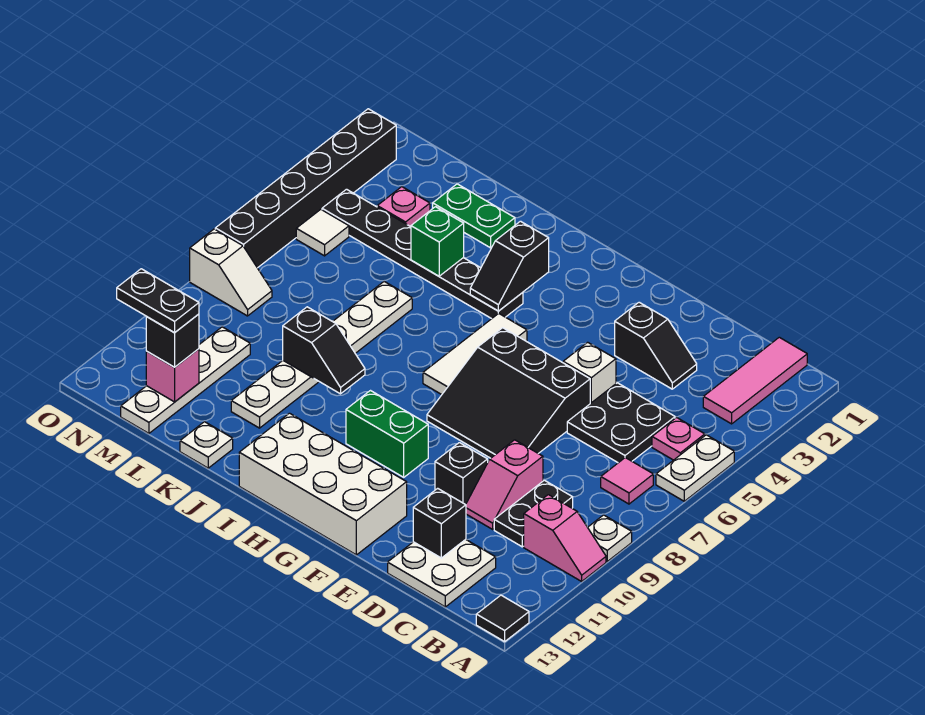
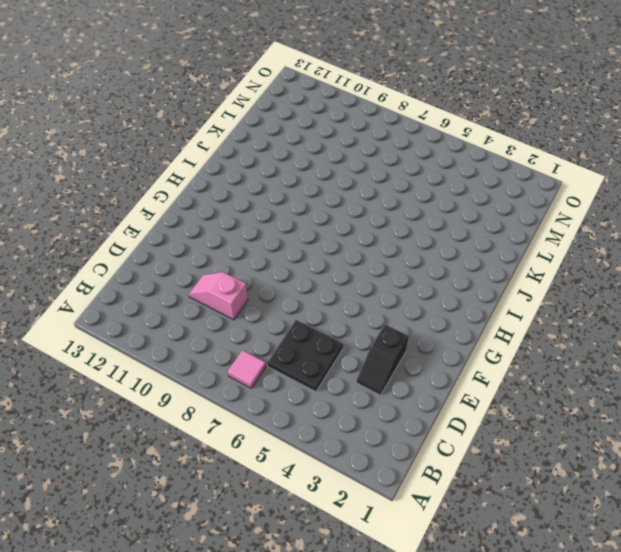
none -> white 1x2 plate [656,435,734,501]
none -> white 1x1 plate [588,515,632,561]
none -> pink 1x2 slope [524,495,606,581]
none -> black 1x1 tile [476,595,529,642]

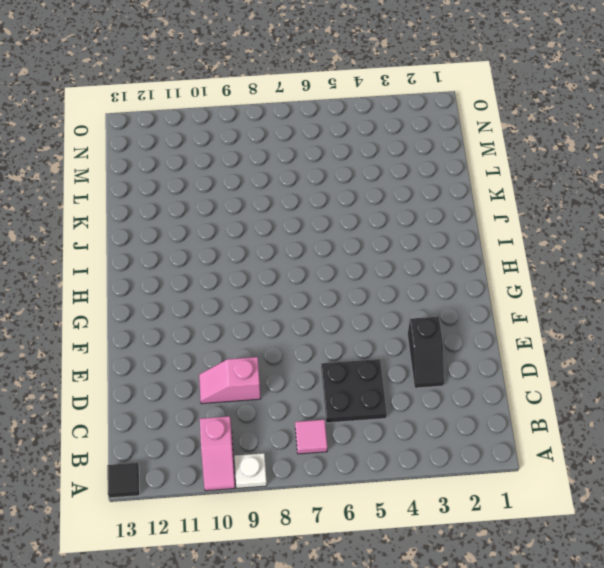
none -> white 1x2 plate [656,435,734,501]
none -> pink 1x3 tile [703,337,807,424]
none -> pink 1x1 plate [652,418,705,460]
none -> black 1x2 plate [494,480,573,547]

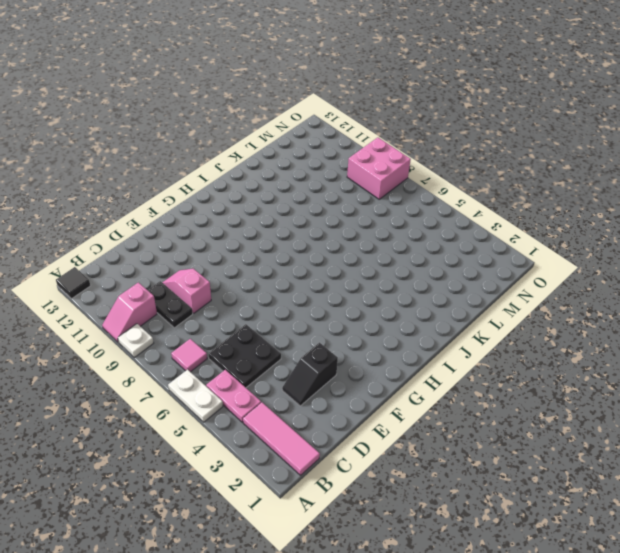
pink 1x2 plate [206,370,261,422] -> pink 1x1 plate [652,418,705,460]
pink 2x2 brick [347,138,411,199] -> white 1x2 slope [190,229,272,316]
none -> white 2x2 plate [388,539,496,607]
none -> white 1x1 brick [563,342,616,404]
none -> black 3x3 slope [427,328,590,458]
none -> black 1x1 brick [435,443,488,505]

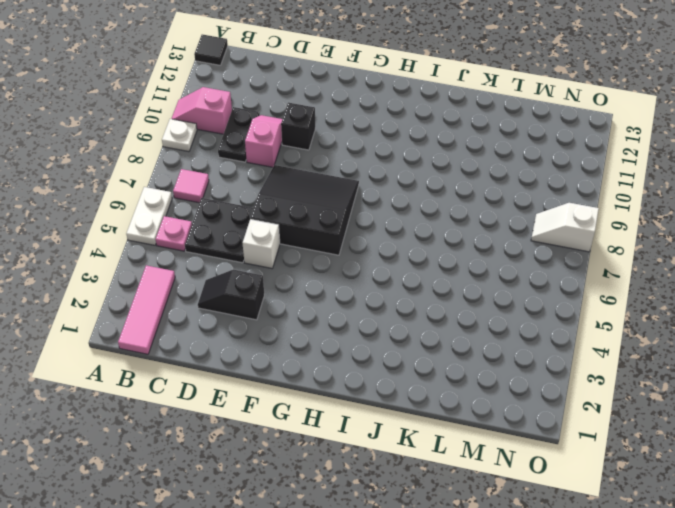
none -> white 2x2 plate [388,539,496,607]
none -> white 2x4 brick [239,413,407,555]
none -> green 1x2 brick [346,391,428,477]
none -> white 1x3 tile [423,313,527,395]

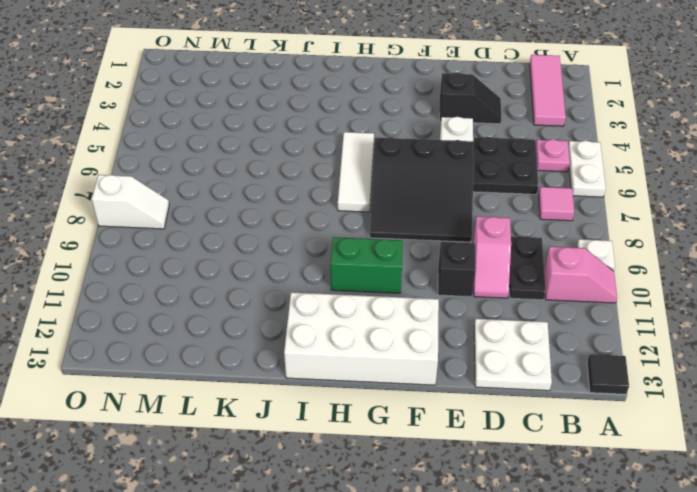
none -> black 1x6 plate [322,189,523,319]
none -> green 1x2 plate [433,184,515,248]
none -> white 1x6 plate [231,282,412,428]
none -> white 1x1 plate [180,422,233,468]

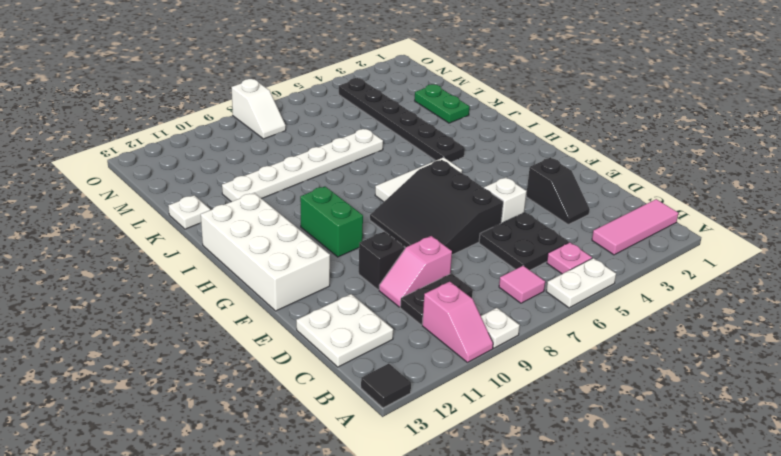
none -> pink 1x1 plate [377,187,430,227]
none -> white 1x4 plate [121,327,250,433]
none -> white 1x1 tile [296,209,349,256]
none -> black 1x6 brick [215,109,396,268]

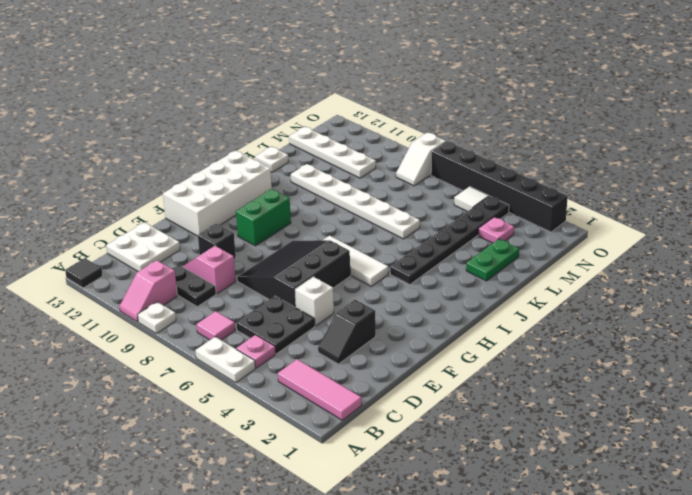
none -> black 1x1 brick [413,488,466,558]
none -> black 1x2 slope [470,221,549,311]
none -> black 1x2 slope [283,307,365,394]
none -> green 1x1 brick [411,207,464,276]

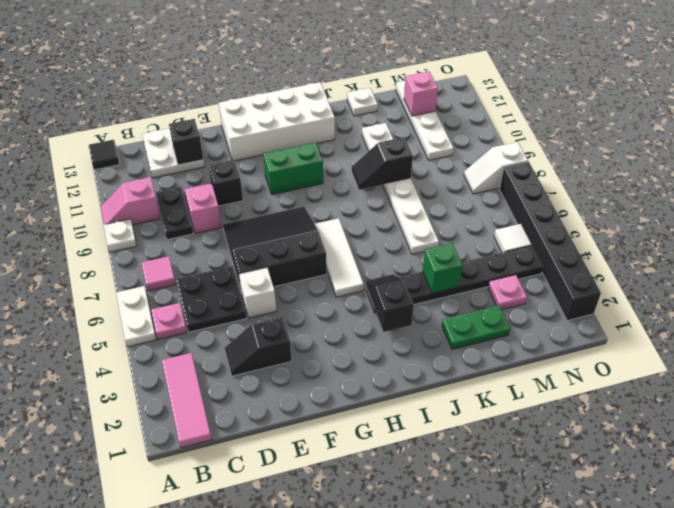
none -> black 1x1 brick [146,314,199,367]
none -> black 1x2 plate [117,269,199,332]

